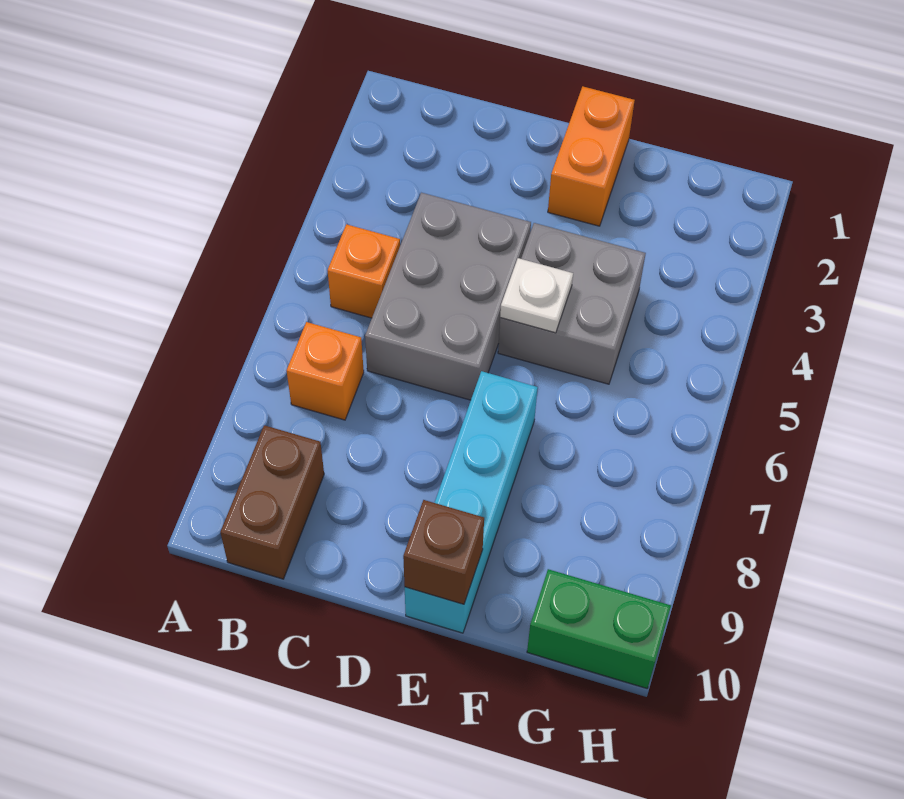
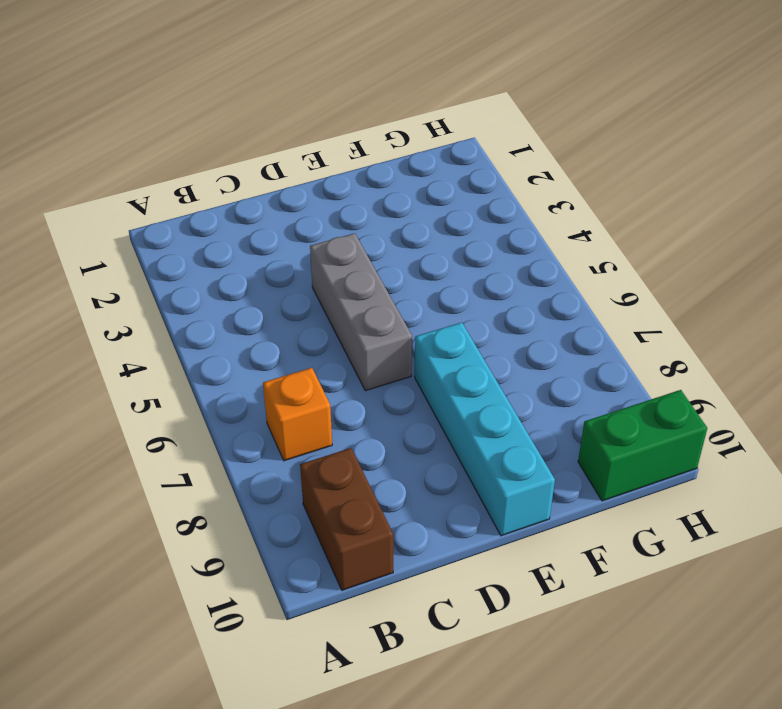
grey 1x3 brick [310,233,412,391] -> grey 2x3 brick [365,193,531,400]
none -> orange 1x1 brick [328,224,400,318]
none -> orange 1x2 brick [548,86,635,226]

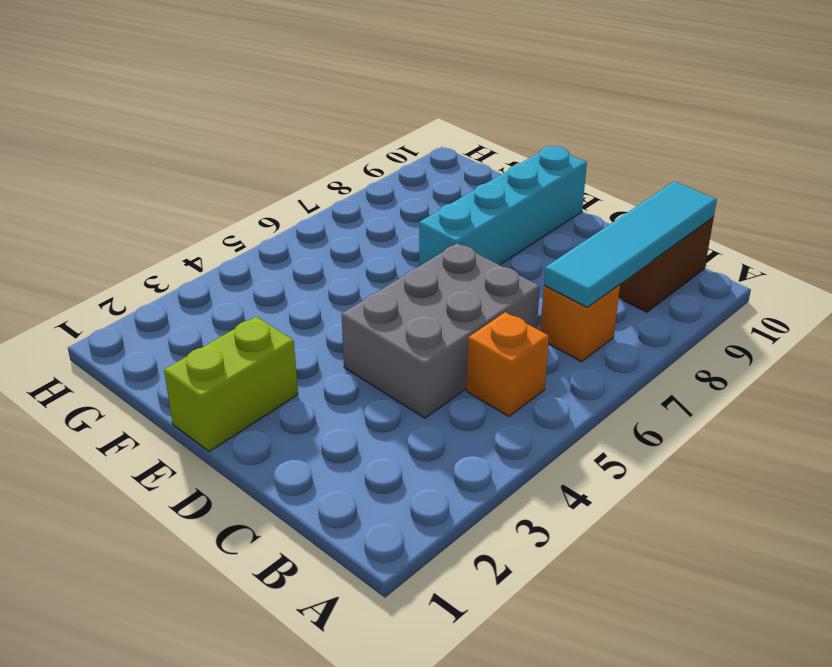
cyan 1x4 tile [544,181,717,307] -> none
lime 1x2 brick [164,317,298,452] -> orange 1x2 brick [548,86,635,226]
none -> grey 2x2 brick [498,223,646,384]
none -> green 1x2 brick [527,569,671,688]

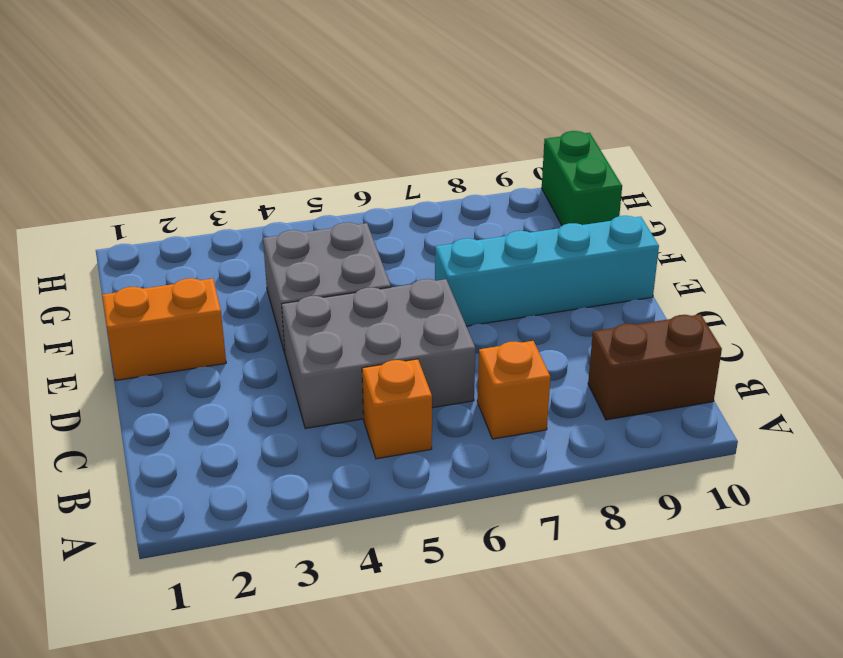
none -> white 1x1 plate [500,258,573,333]
none -> brown 1x1 brick [403,500,484,604]

